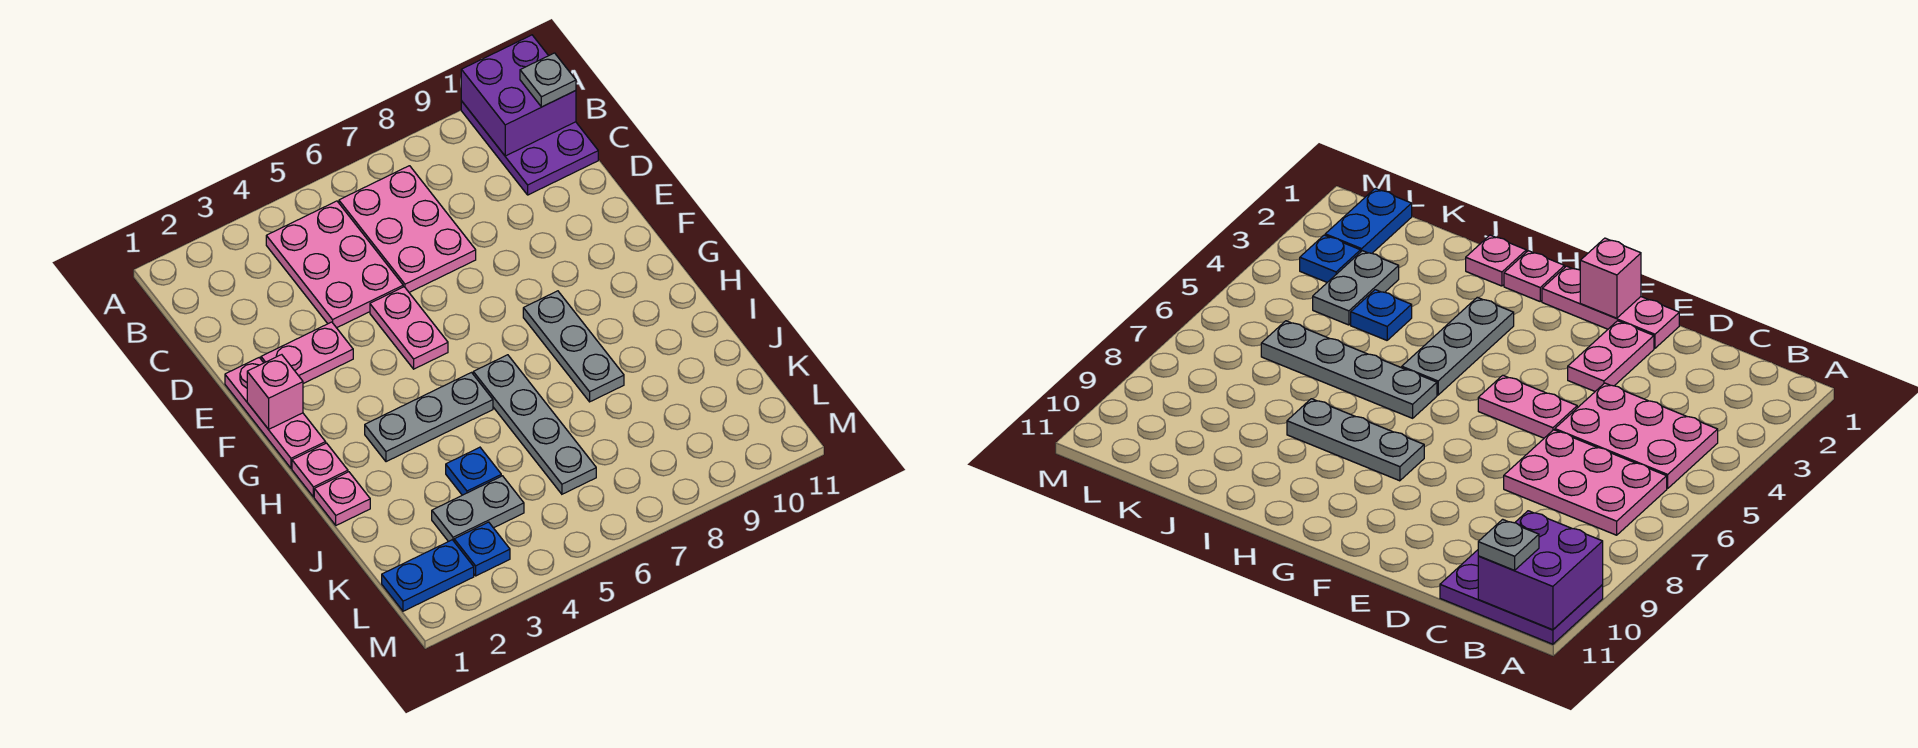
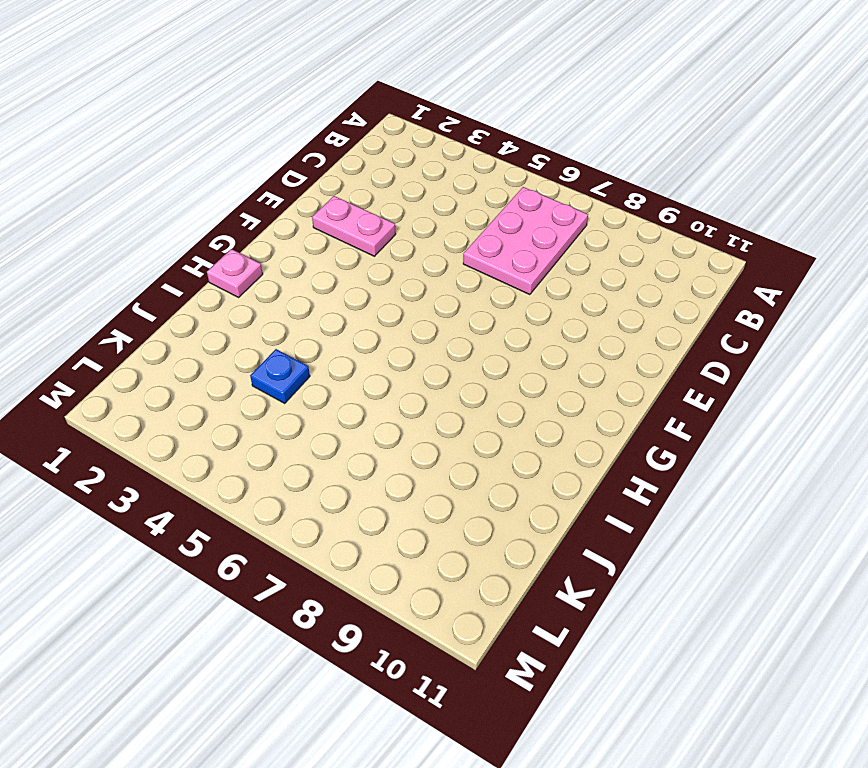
none -> purple 2x3 plate [461,101,598,195]
none -> pink 2x3 plate [266,201,403,328]
none -> pink 1x3 plate [225,358,326,468]

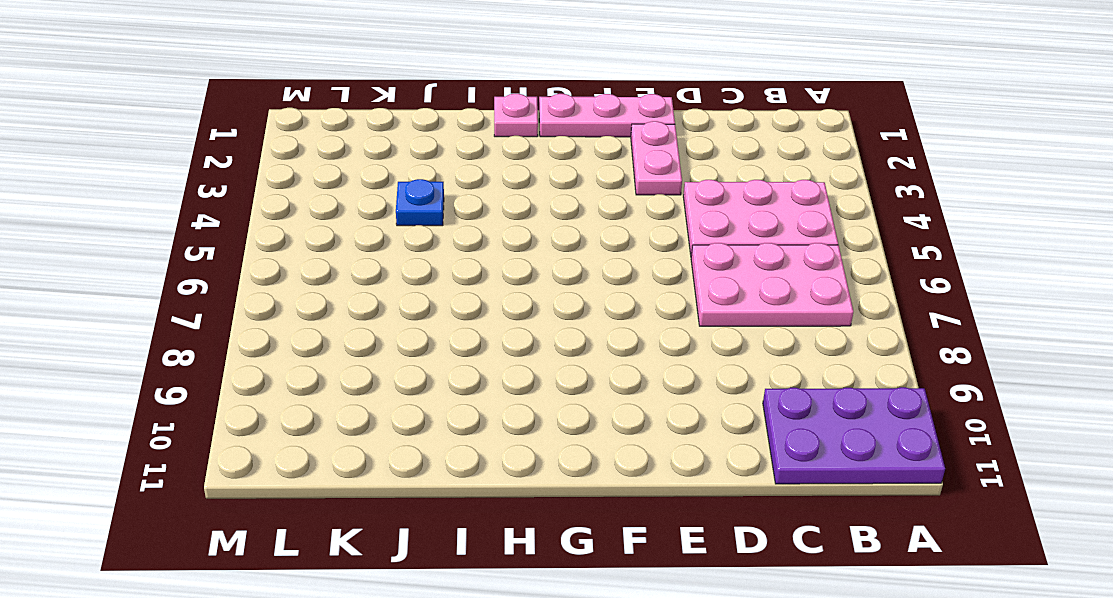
none -> pink 1x2 plate [370,287,448,369]
none -> grey 1x3 plate [523,291,624,402]
none -> grey 1x3 plate [365,373,493,462]

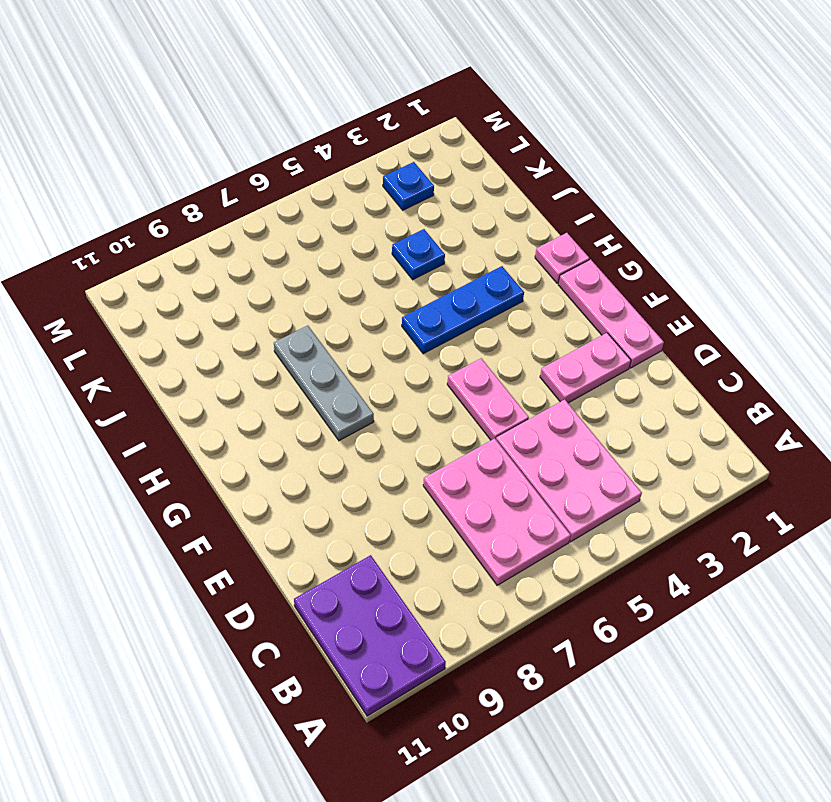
blue 1x3 plate [402,266,524,354] -> grey 1x3 plate [365,373,493,462]
none -> grey 1x4 plate [473,355,596,494]
none -> pink 1x1 plate [314,472,370,525]
none -> grey 1x2 plate [432,476,524,542]

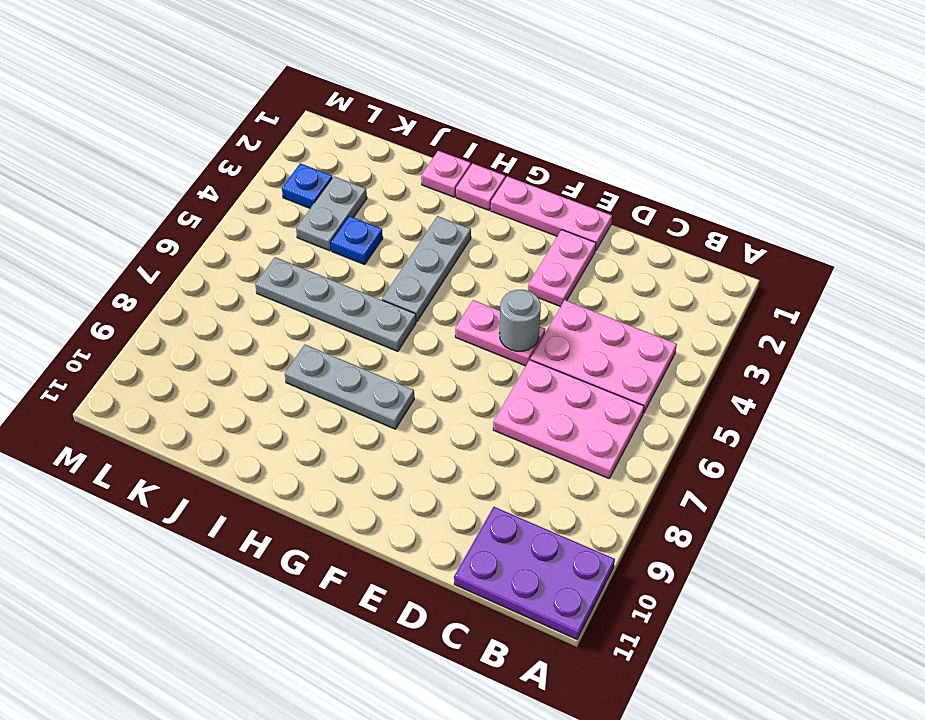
grey 1x1 round brick [499,290,541,351] -> none
none -> blue 1x2 plate [382,540,474,611]
none -> purple 2x2 brick [461,35,576,156]
none -> pink 1x1 brick [247,355,303,429]

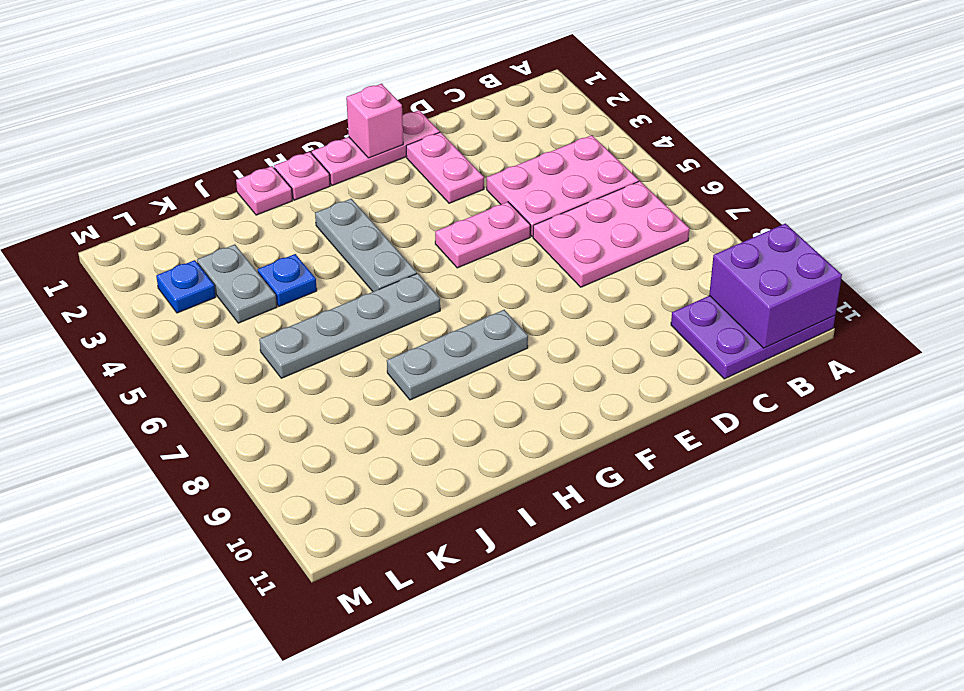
none -> blue 1x2 plate [382,540,474,611]
none -> grey 1x1 plate [520,53,576,107]

